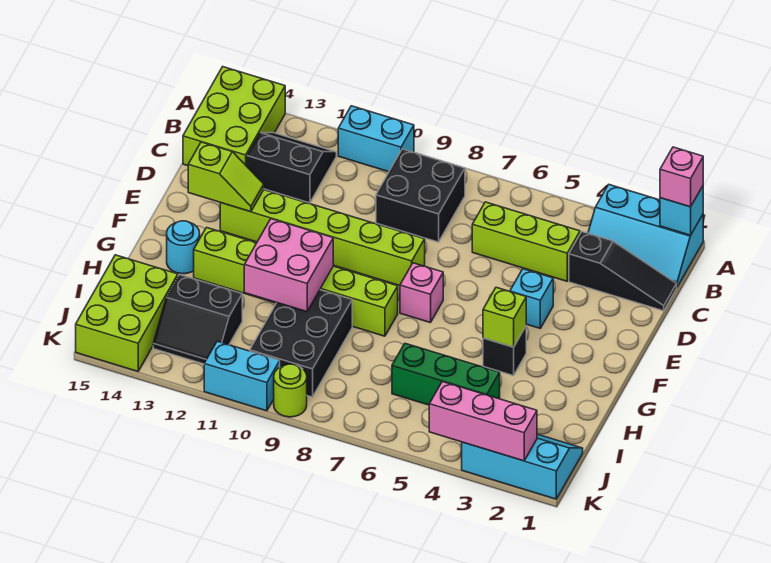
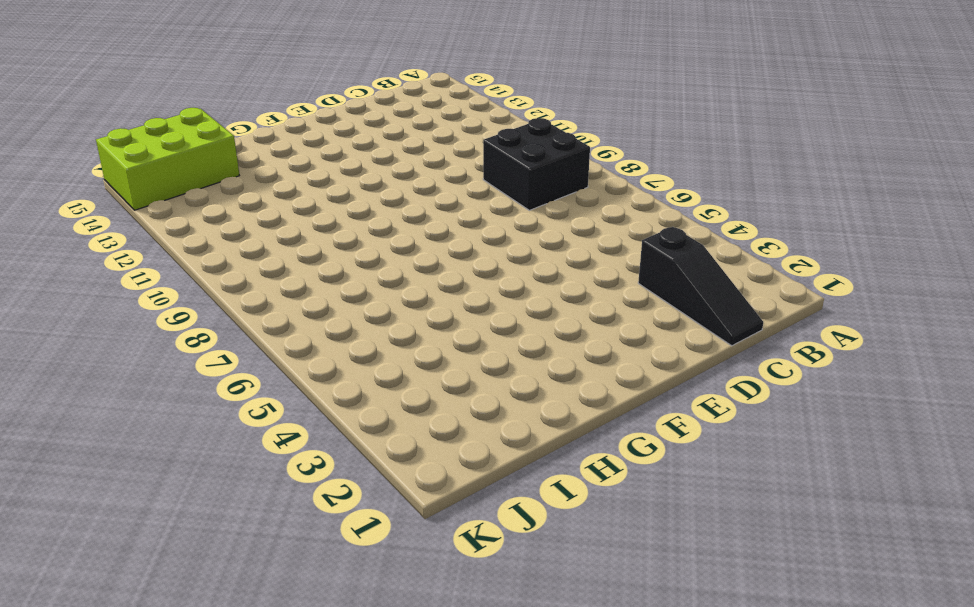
none -> cyan 2x3 slope [588,185,703,287]
none -> cyan 1x2 brick [338,106,414,172]
none -> lime 2x3 brick [183,67,285,166]

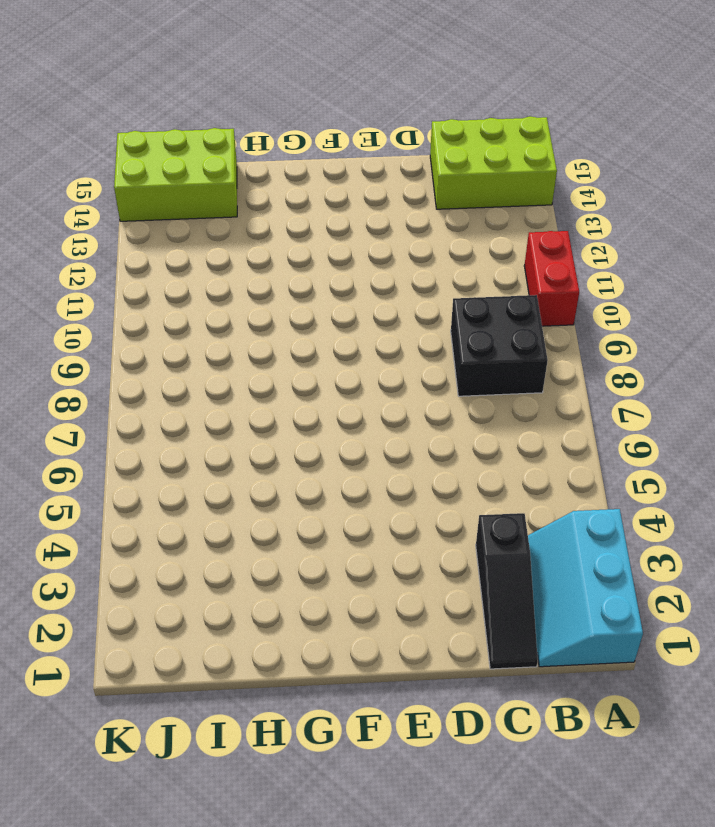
red 1x2 brick [524,231,579,326] -> cyan 1x2 brick [338,106,414,172]
none -> black 2x2 slope [247,133,336,203]
none -> lime 1x3 brick [472,202,580,281]
none -> cyan 1x1 brick [510,269,553,328]

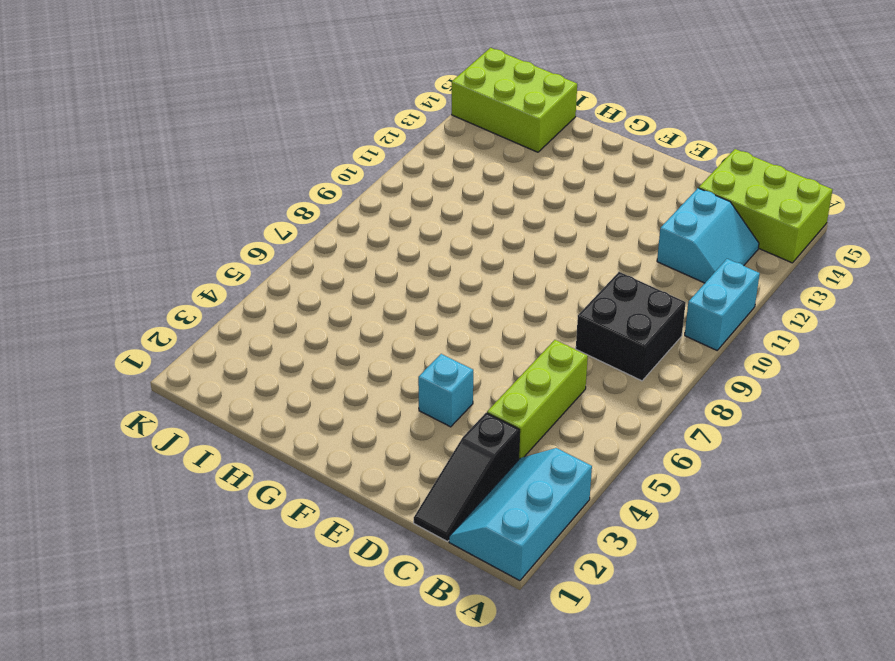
cyan 2x2 slope [657,188,759,283] -> black 2x2 slope [247,133,336,203]
none -> lime 1x6 brick [220,190,425,286]
none -> pink 1x1 brick [400,263,443,323]
none -> black 1x1 brick [483,326,526,376]

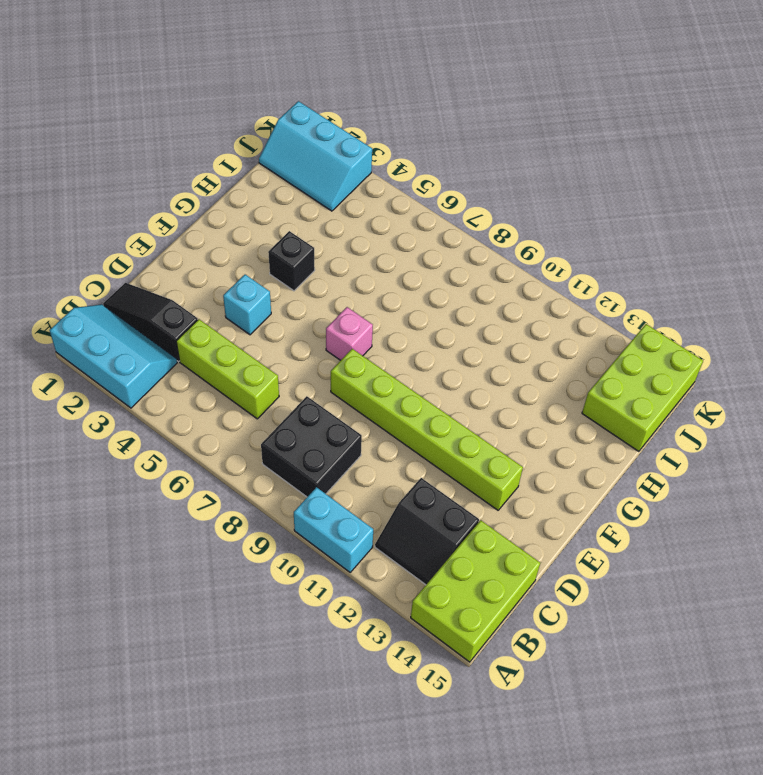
none -> lime 1x6 brick [194,228,398,336]
none -> cyan 1x1 round brick [167,221,200,274]
none -> black 2x3 brick [250,290,352,397]

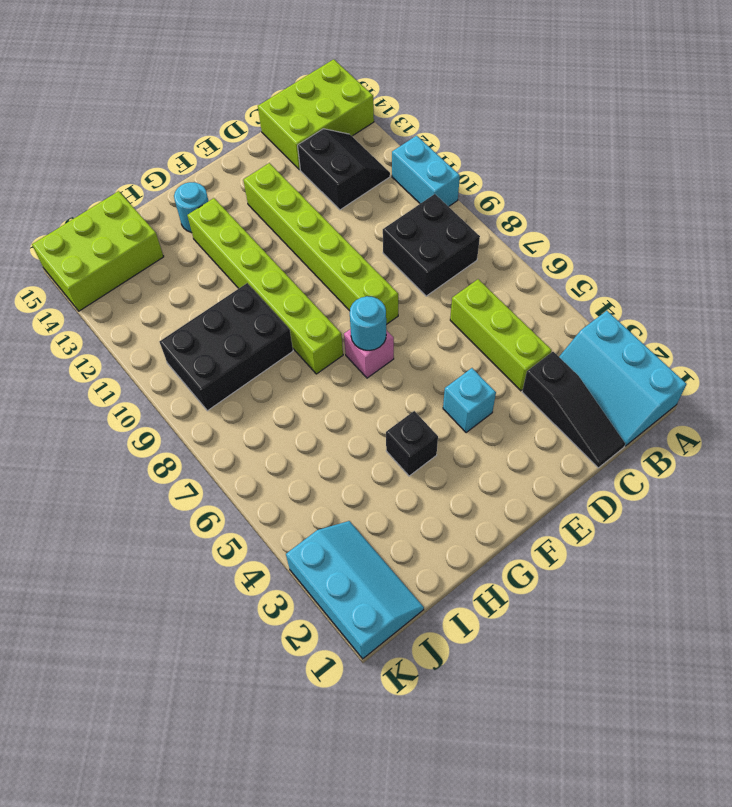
cyan 1x1 round brick [350,296,386,350] -> none
none -> green 1x3 brick [392,343,500,405]
none -> black 2x2 slope [153,275,242,364]
none -> lime 1x1 round brick [274,364,307,417]

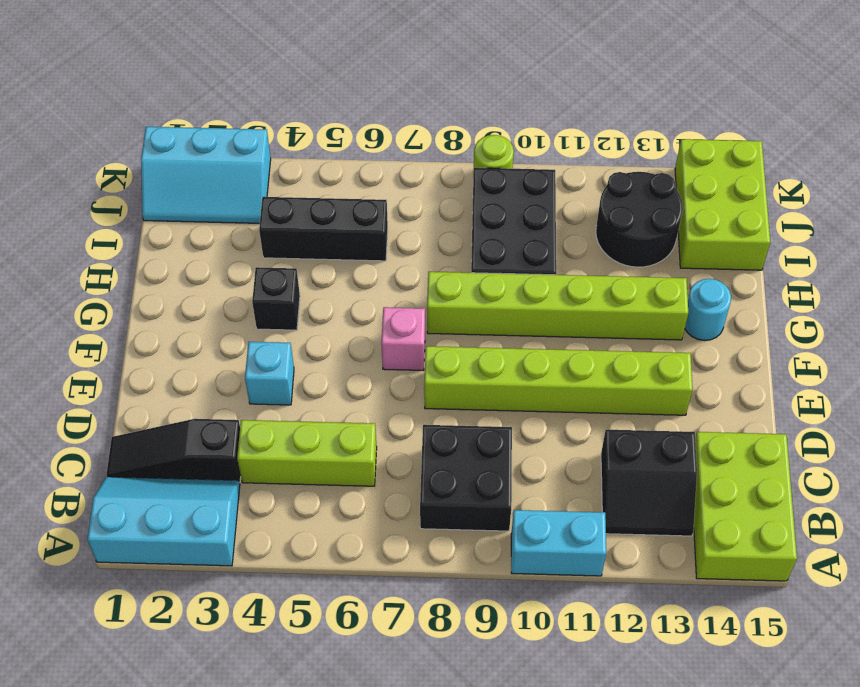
black 1x3 brick [259,197,388,261] -> green 1x3 brick [392,343,500,405]
black 2x2 round brick [596,172,683,267] -> black 2x2 slope [153,275,242,364]
none -> cyan 1x2 brick [204,341,280,411]
none -> cyan 1x1 brick [660,186,703,235]
none -> lime 1x2 slope [188,142,264,212]

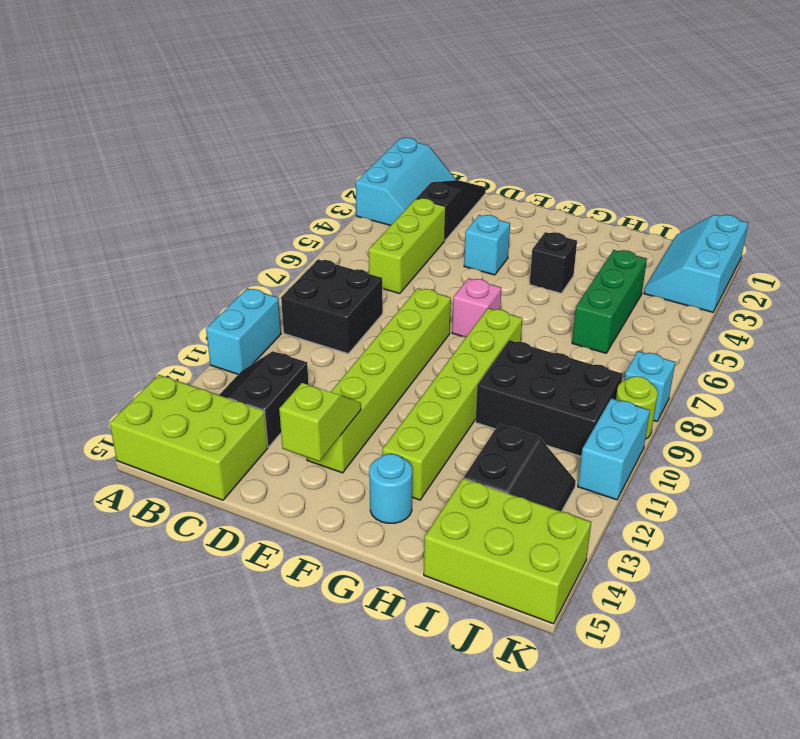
cyan 1x1 brick [624,351,675,421] -> cyan 1x1 brick moved to [660,186,703,235]
none -> lime 1x1 brick [483,287,526,347]
none -> pink 2x2 brick [244,219,333,312]
none -> pink 1x3 brick [429,382,537,461]

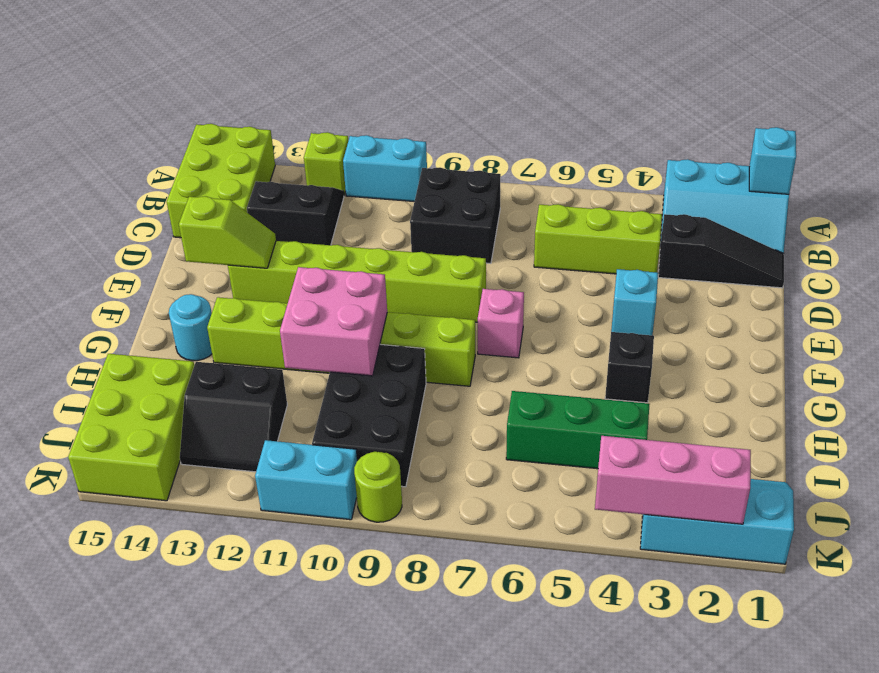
lime 1x1 brick [304,132,348,195] -> lime 1x1 brick moved to [483,287,526,347]
none -> pink 1x1 brick [660,147,703,207]

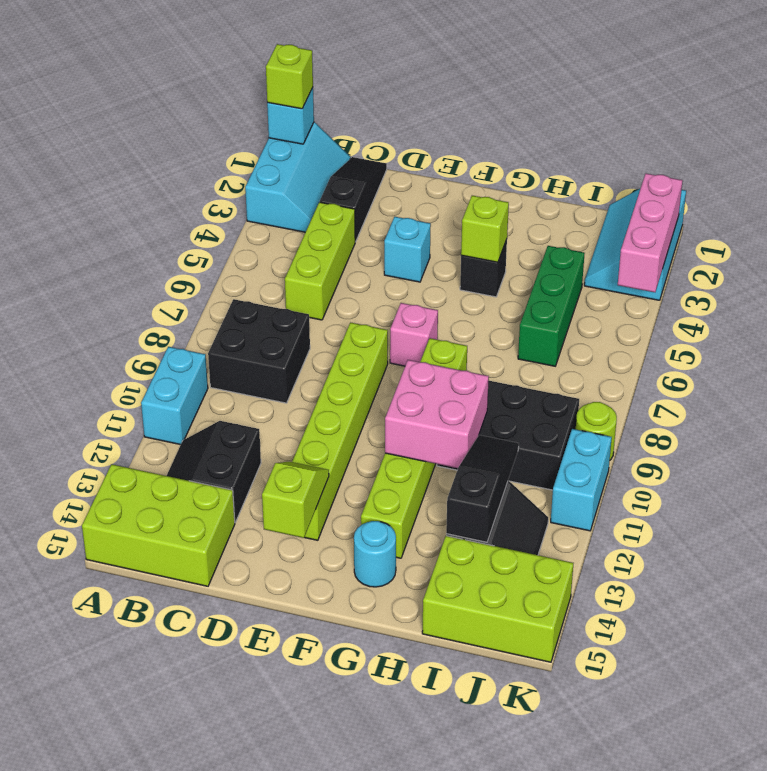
lime 1x1 brick [266,44,313,109] -> pink 1x1 brick [660,147,703,207]
black 1x3 slope [446,435,519,542] -> none

